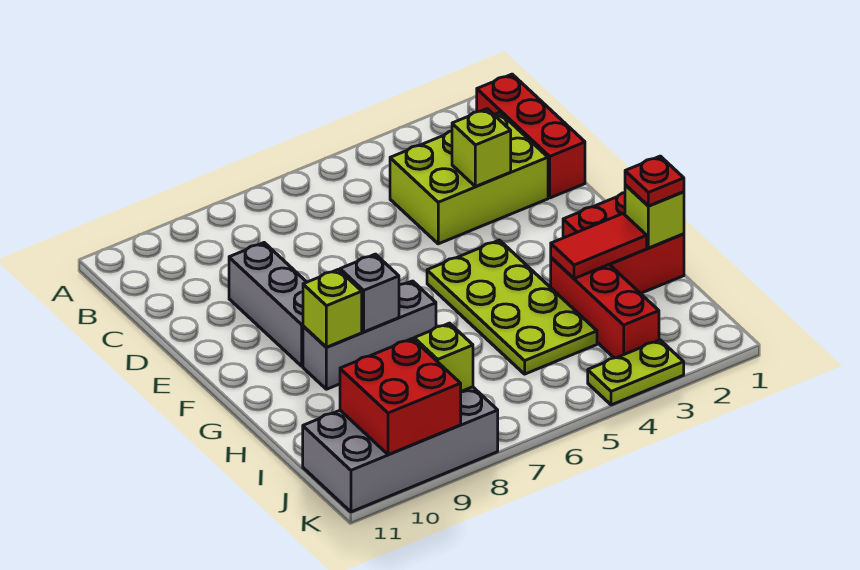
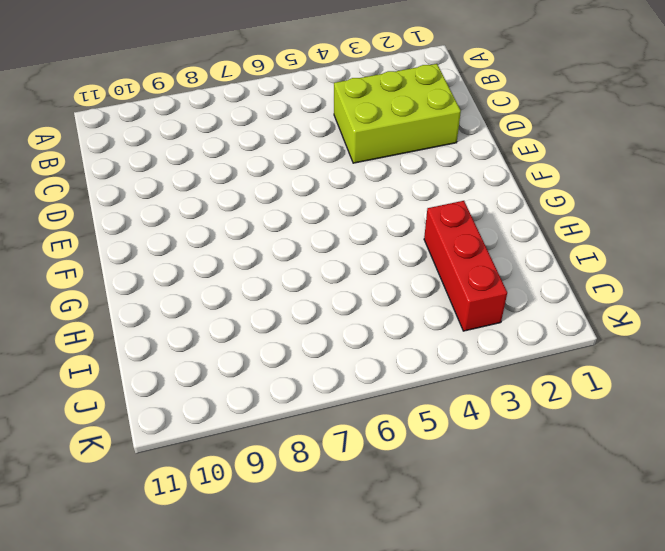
none -> red 1x3 brick [476,74,585,198]
none -> grey 1x3 brick [229,243,306,366]
none -> lime 2x4 plate [427,240,597,374]

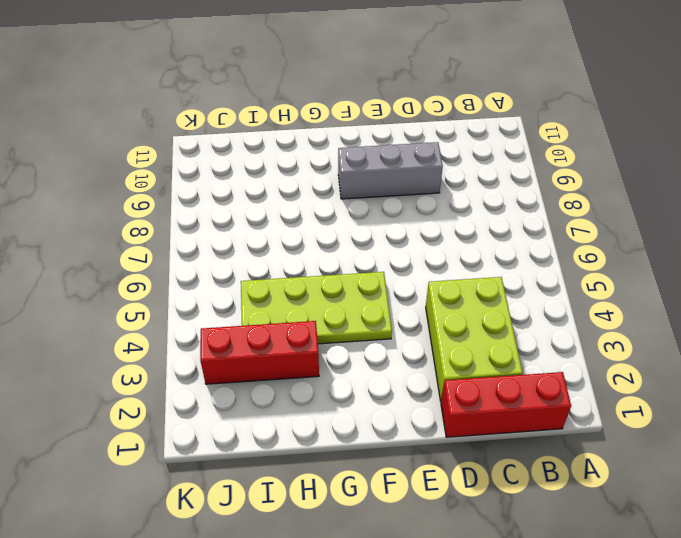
none -> red 2x2 brick [563,193,684,293]
none -> grey 1x3 brick [303,281,436,389]
none -> grey 2x4 brick [303,387,498,512]

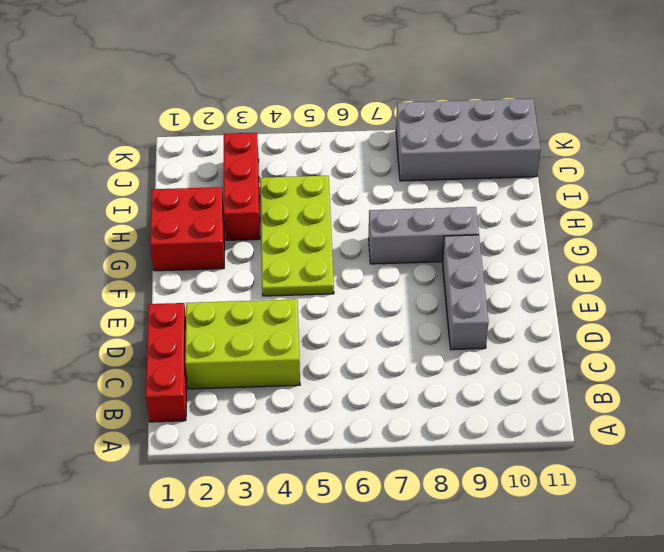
none -> lime 1x2 plate [588,340,684,405]
none -> lime 1x1 brick [452,109,511,187]
none -> grey 1x1 brick [340,254,399,332]

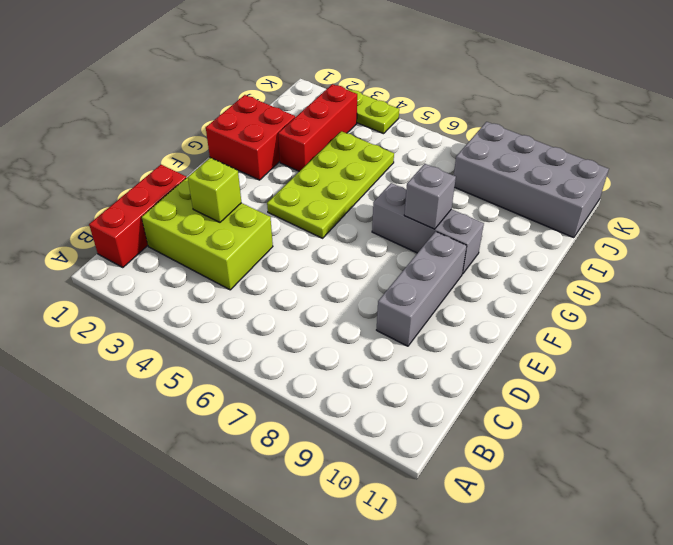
none -> lime 1x1 brick [303,270,362,347]
none -> lime 1x1 brick [625,185,684,248]
none -> red 1x2 tile [551,214,647,279]

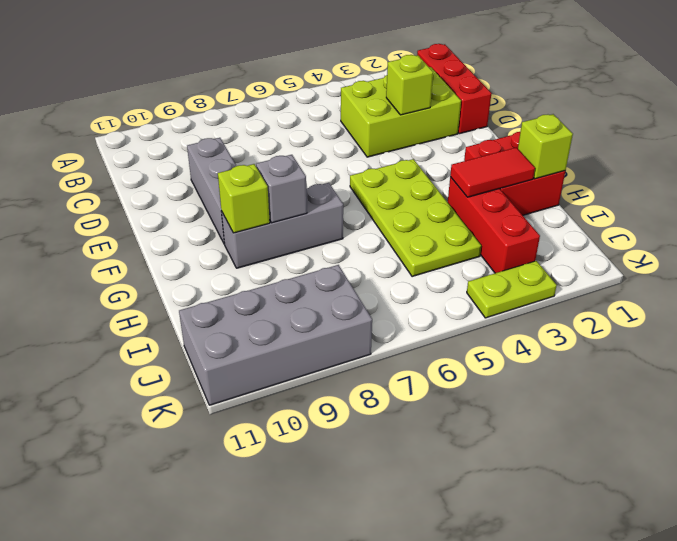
none -> lime 1x1 brick [414,323,473,391]
none -> red 2x2 brick [340,338,461,455]
none -> red 1x1 plate [625,156,684,206]

